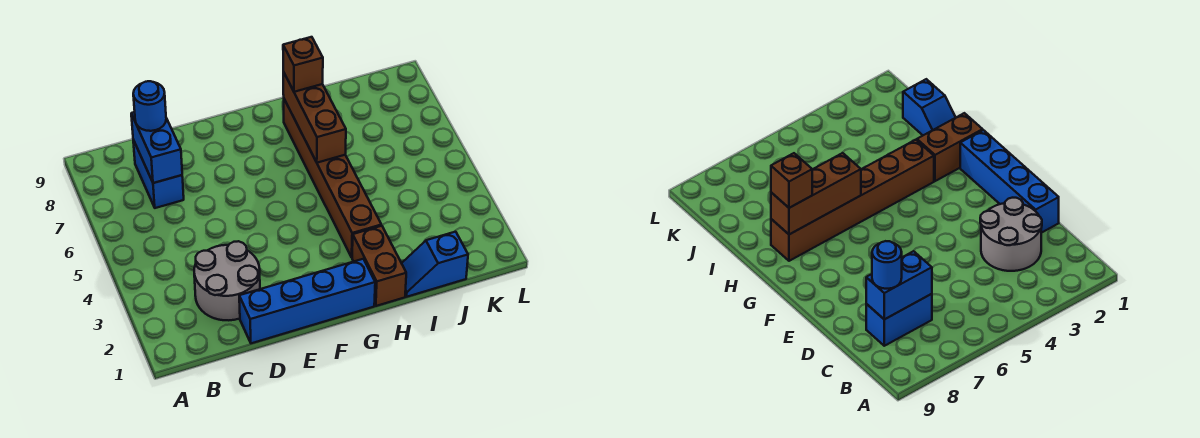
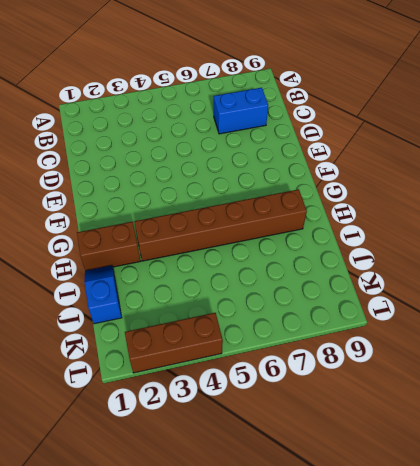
brown 1x3 brick [125,313,223,373] -> brown 1x3 brick moved to [283,72,346,163]
none -> grey 2x2 round brick [194,241,260,320]
none -> blue 1x4 brick [239,259,375,343]

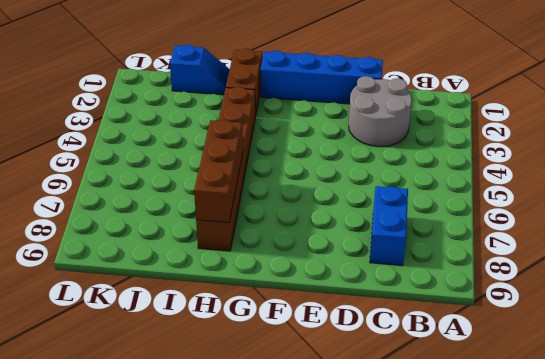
none -> blue 1x2 brick [131,112,182,183]
none -> blue 1x1 round brick [133,81,166,131]

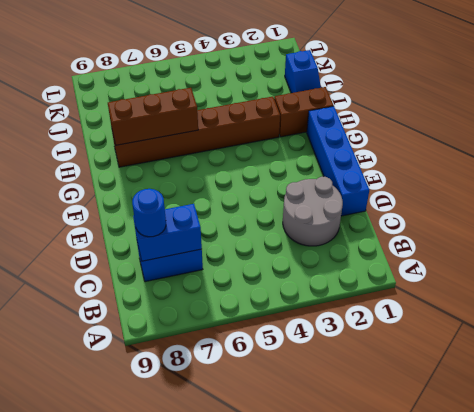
none -> brown 1x1 brick [283,37,323,92]

